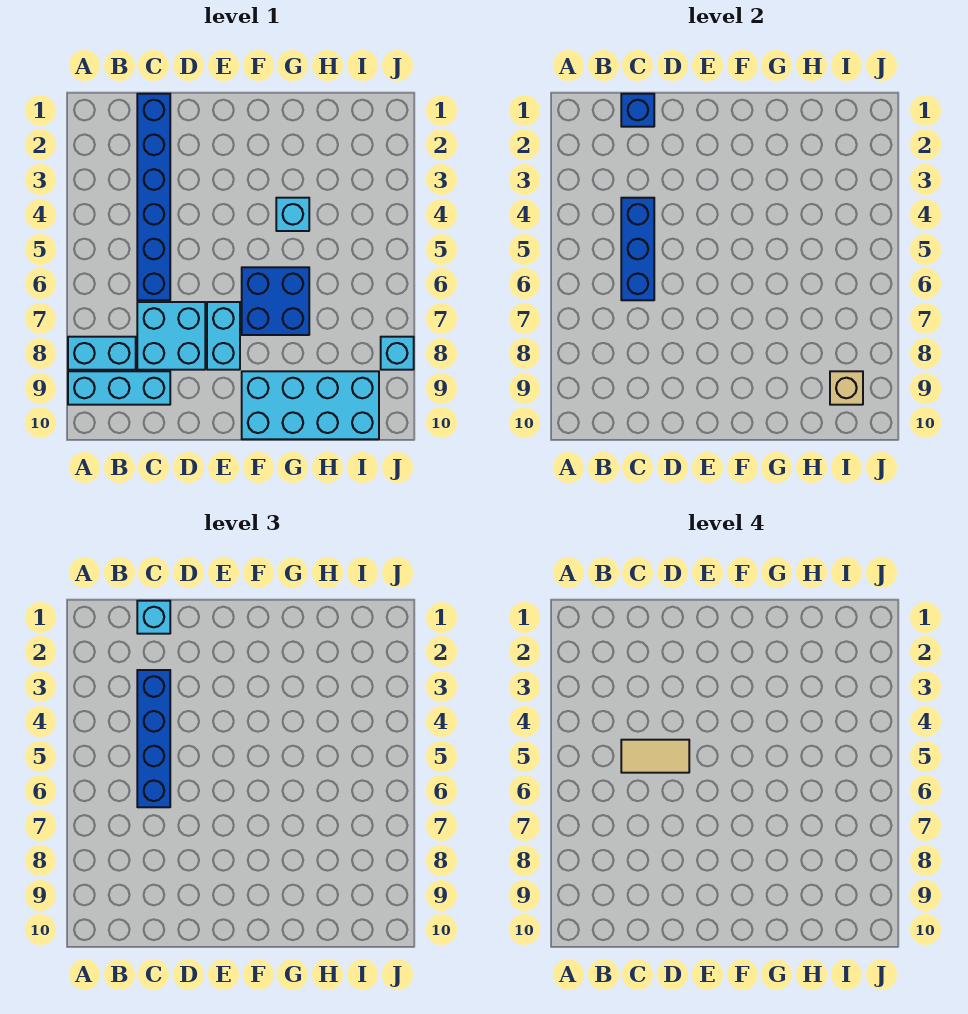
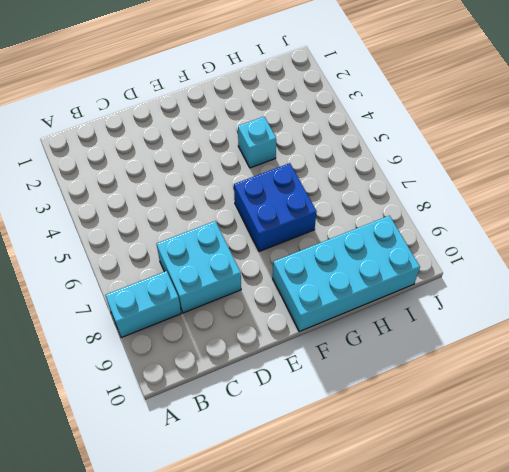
none -> cyan 1x3 brick [68,371,170,405]
none -> blue 1x6 brick [137,94,170,300]
none -> cyan 1x2 brick [207,302,240,370]

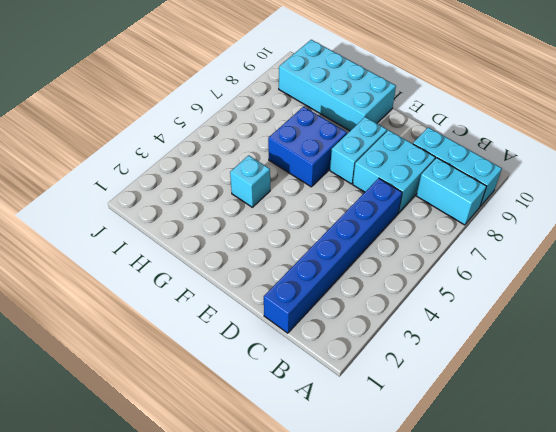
none -> cyan 1x1 brick [381,337,414,370]
none -> blue 1x1 brick [621,94,654,127]
none -> blue 1x3 brick [621,198,654,300]

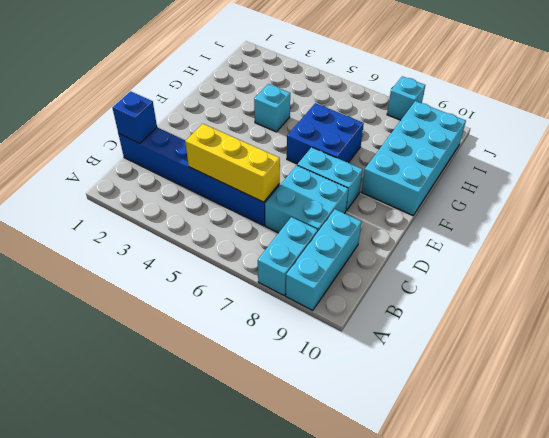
yellow 1x3 brick [185,123,280,202] -> blue 1x3 brick [621,198,654,300]
none -> tan 1x1 brick [830,371,863,405]
none -> cyan 1x1 brick [137,601,170,634]
none -> blue 1x4 brick [137,670,170,807]

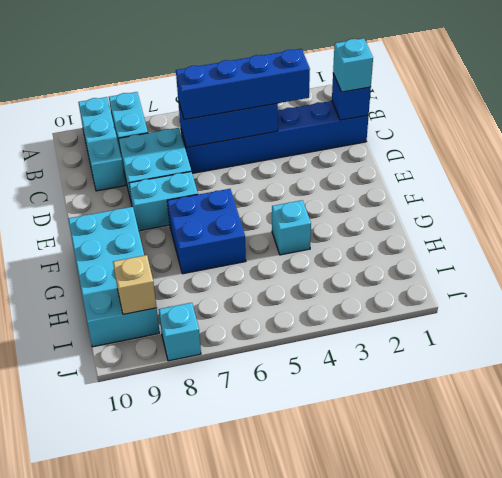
none -> tan 1x2 tile [621,740,689,773]

